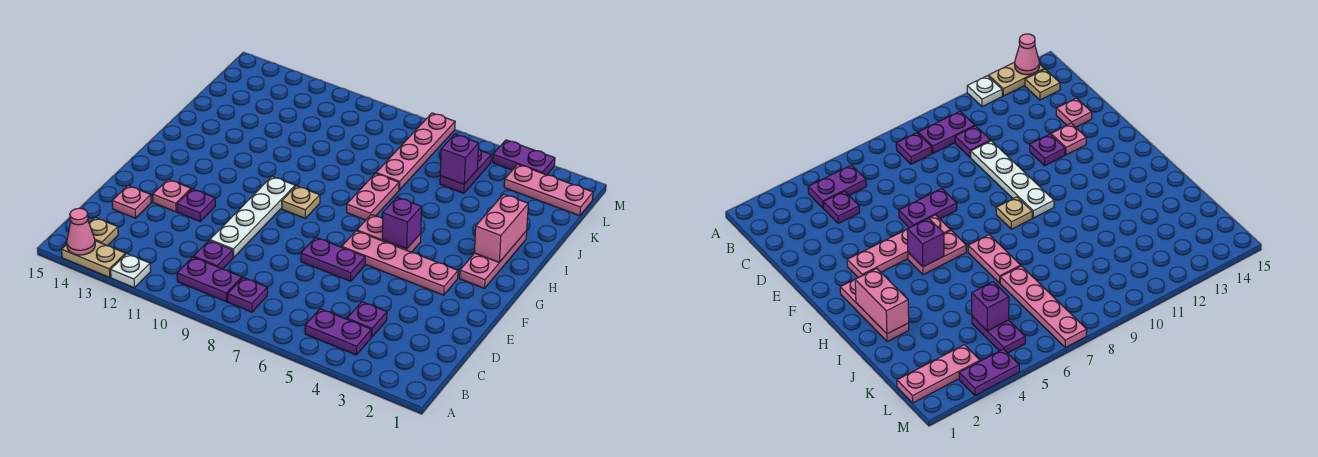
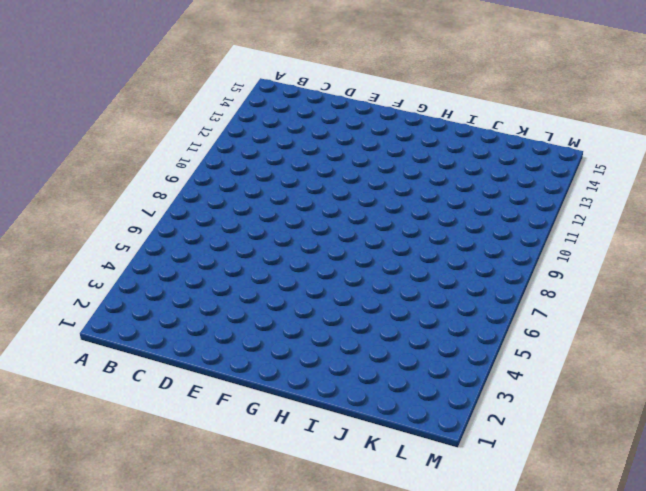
none -> white 1x1 plate [111,254,151,288]
none -> tan 1x2 plate [62,241,126,278]
none -> purple 1x2 plate [305,309,371,355]

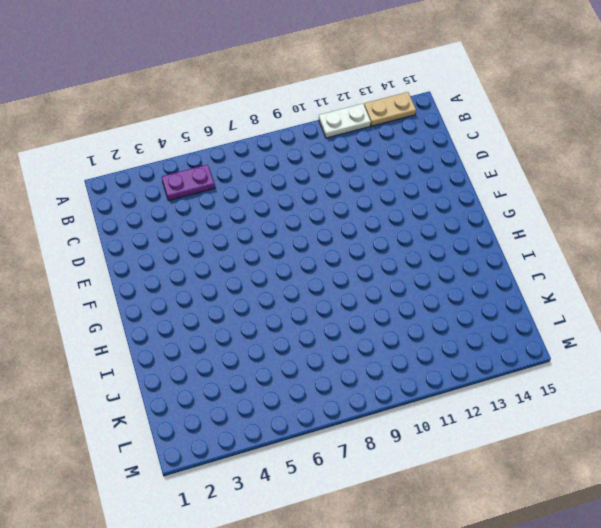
white 1x2 plate [319,104,371,138] -> white 1x1 plate [111,254,151,288]
none -> purple 1x1 plate [228,278,267,312]
none -> purple 1x2 plate [177,257,242,302]
none -> tan 1x1 plate [89,217,118,246]

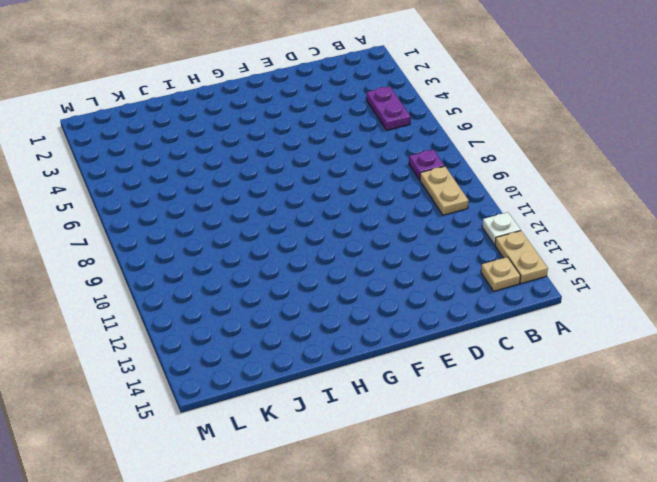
tan 1x2 plate [420,166,469,215] -> purple 1x2 plate [177,257,242,302]
none -> purple 1x1 plate [347,302,387,337]
none -> purple 1x1 plate [194,240,233,269]
none -> white 1x4 plate [210,177,295,258]

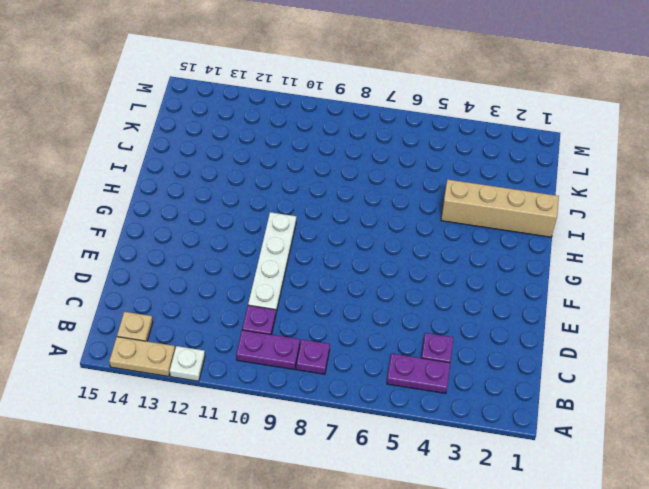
tan 1x4 brick [441,180,559,237] -> pink 1x3 plate [460,231,527,288]
none -> pink 1x1 plate [112,186,151,218]
none -> purple 1x2 plate [301,237,365,281]
none -> purple 1x1 plate [177,189,215,221]

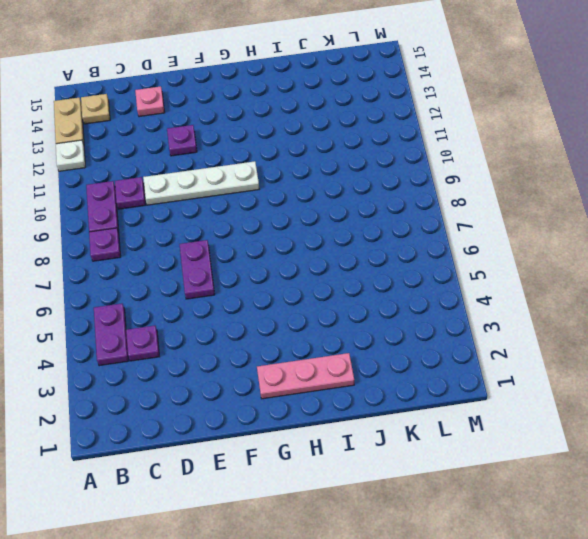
none -> pink 1x1 plate [153,179,191,212]
none -> pink 1x4 plate [342,231,458,295]
none -> pink 1x2 plate [357,215,421,252]

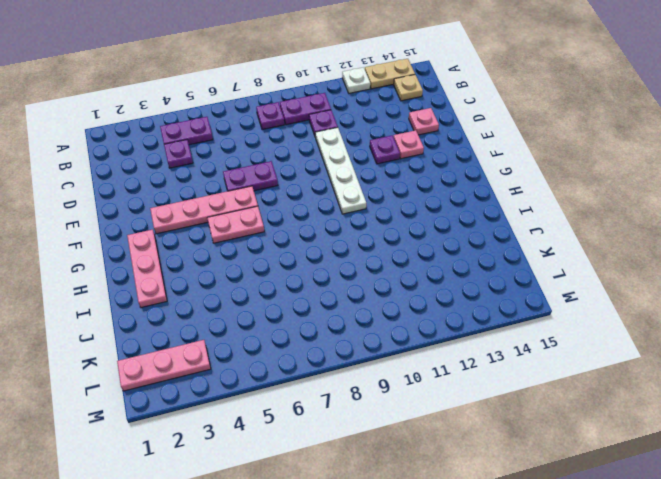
none -> tan 1x1 plate [282,186,320,218]
none -> pink 1x2 plate [347,173,399,220]
none -> pink 1x4 plate [376,113,455,190]

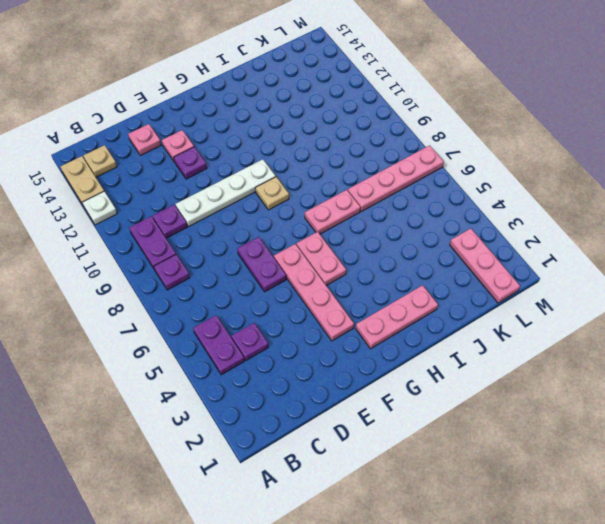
none -> purple 1x2 plate [440,149,491,193]
none -> purple 1x2 plate [493,140,555,175]
none -> pink 1x1 cone [67,208,95,255]

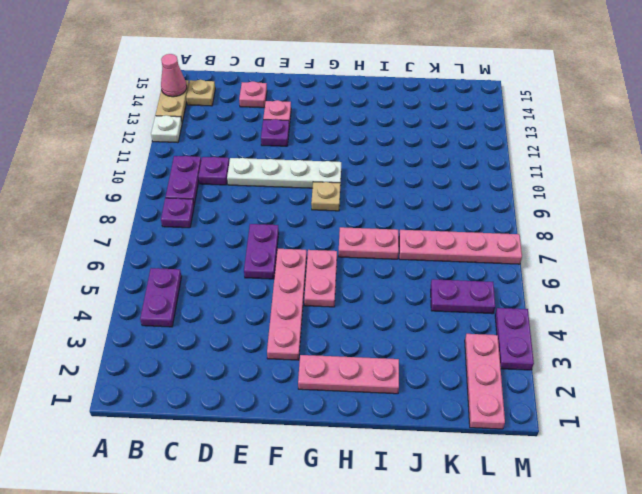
none -> purple 1x1 plate [347,302,387,337]
none -> purple 1x1 brick [382,197,421,249]
none -> pink 1x2 brick [474,194,528,262]

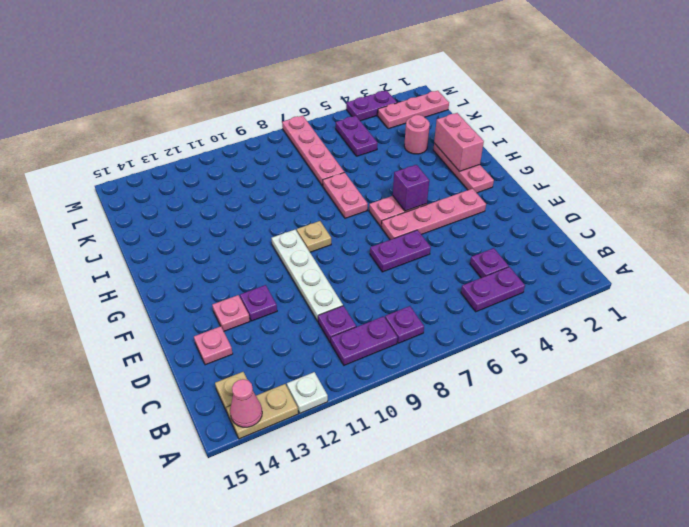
pink 1x1 round brick [404,115,430,154] -> none
none -> purple 1x1 brick [440,134,479,184]

